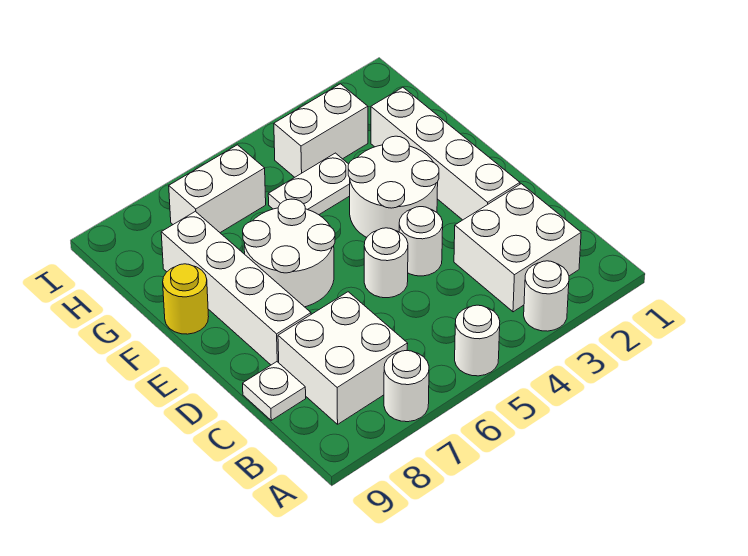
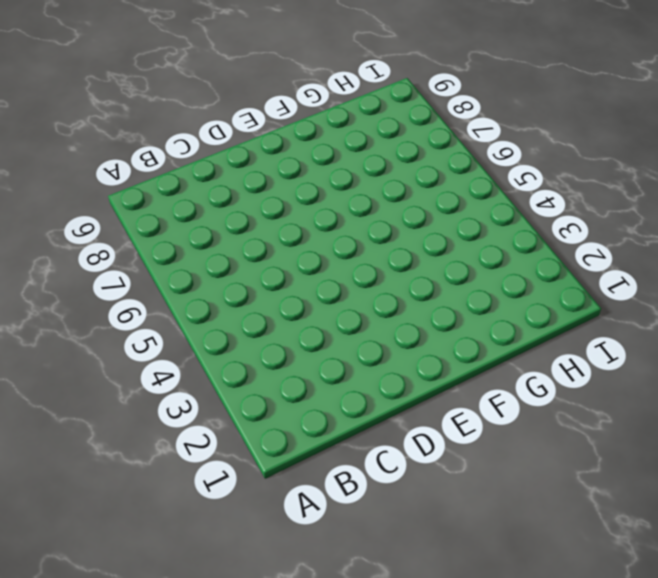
none -> white 1x1 round brick [524,261,569,331]
none -> white 1x1 round brick [455,305,500,376]
none -> white 1x1 round brick [384,351,429,422]

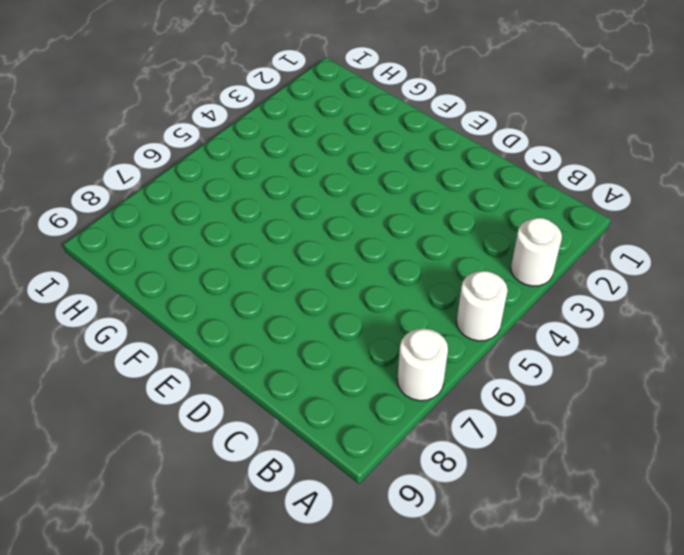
none -> white 2x2 brick [454,184,581,312]
none -> white 2x2 brick [278,292,408,424]
none -> white 1x1 plate [243,362,306,420]

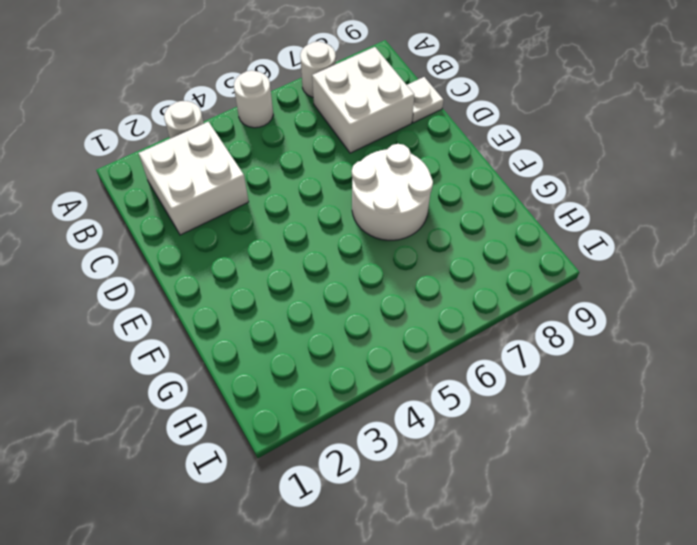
none -> white 1x4 brick [371,87,520,220]
none -> white 1x1 round brick [399,207,443,276]
none -> white 1x1 round brick [364,228,408,298]

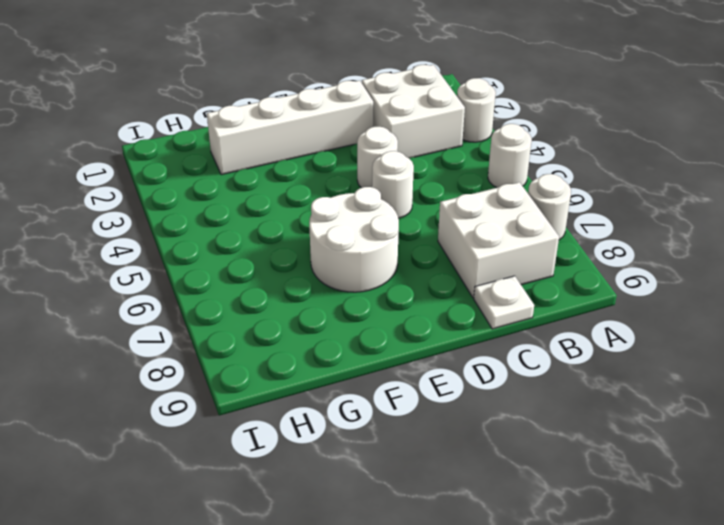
none -> white 1x4 brick [161,211,311,365]
none -> white 2x2 round brick [348,136,439,237]
none -> yellow 1x1 round brick [163,264,209,334]

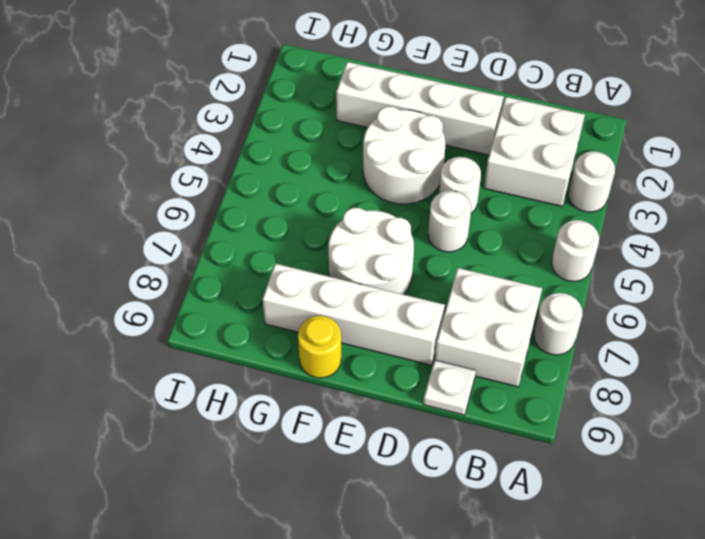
none -> white 1x2 plate [268,153,350,215]
none -> white 1x2 brick [274,84,368,177]
none -> white 1x2 brick [169,145,266,233]

